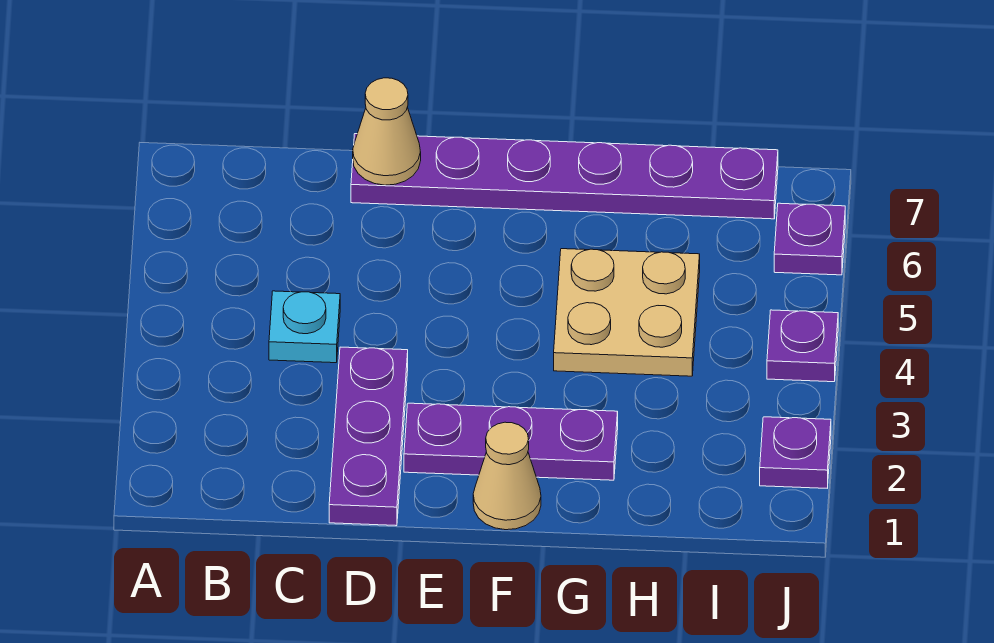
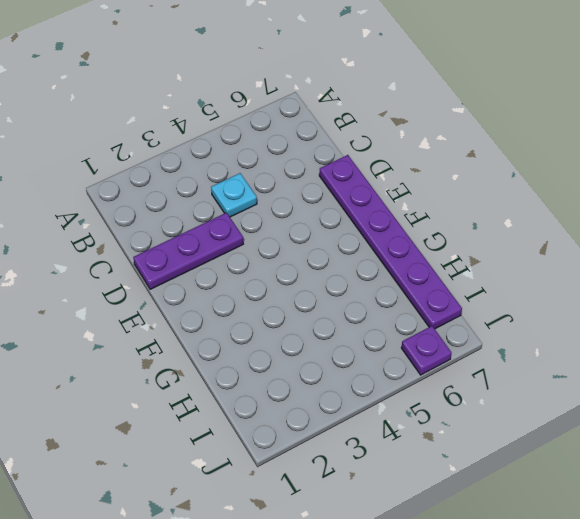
none -> purple 1x3 plate [404,403,618,480]
none -> tan 1x1 cone [473,422,541,530]

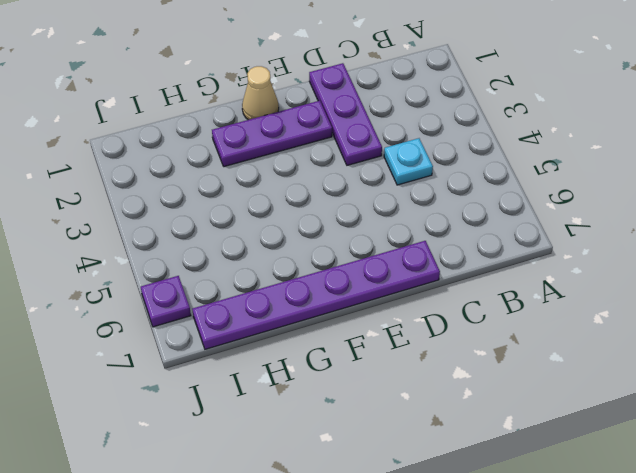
none -> tan 2x2 plate [554,249,700,376]
none -> purple 1x1 plate [760,417,831,488]

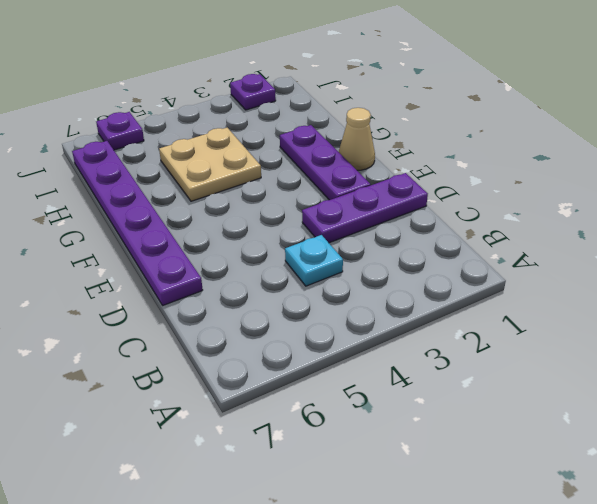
none -> purple 1x1 plate [767,310,838,382]
none -> tan 1x1 cone [353,78,421,185]

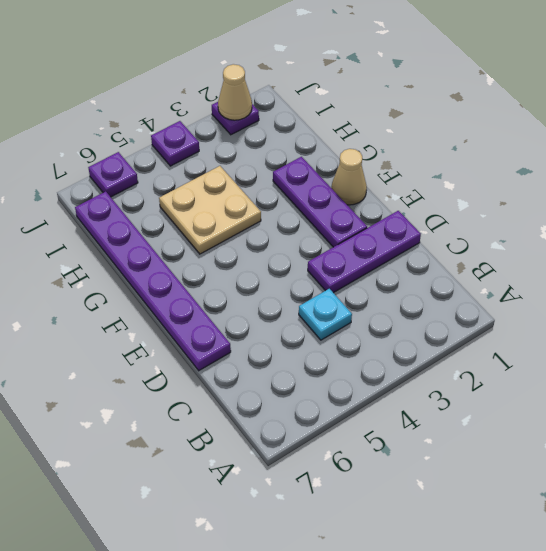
tan 1x1 cone [218,64,252,120] -> tan 1x1 cone moved to [353,78,421,185]

